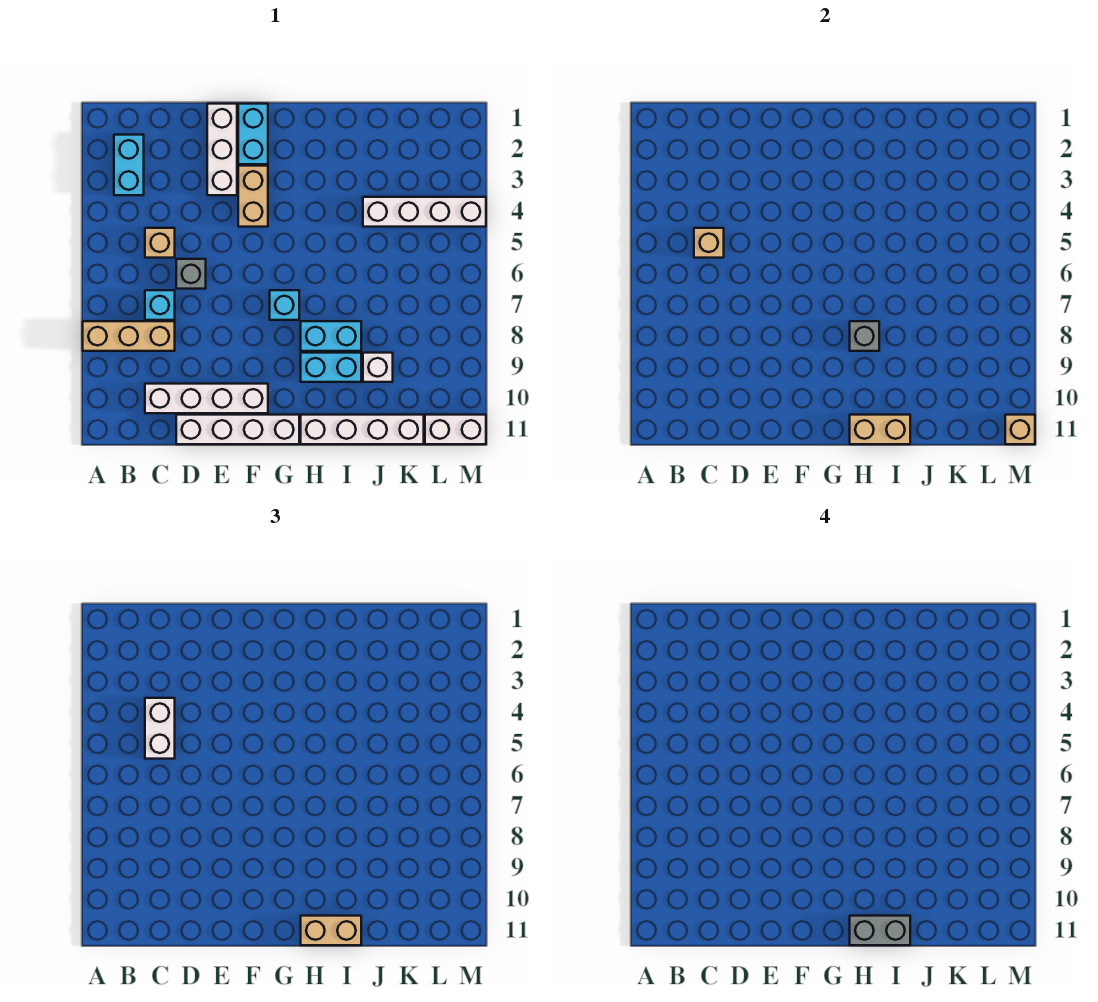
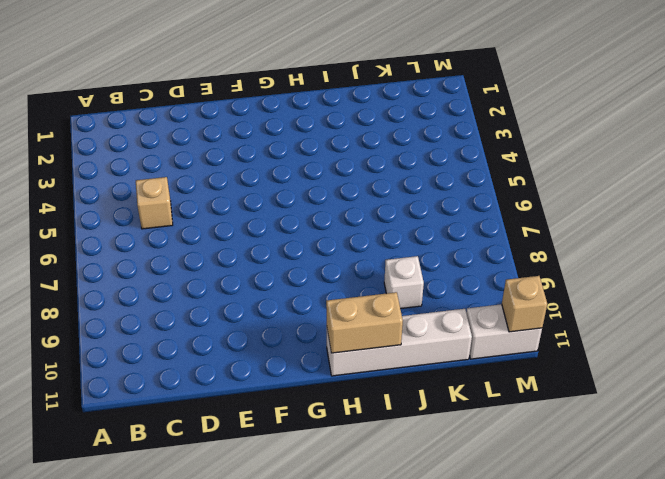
none -> tan 1x3 brick [83,321,175,351]
none -> cyan 1x2 brick [114,135,144,195]
none -> cyan 1x1 brick [145,290,175,320]

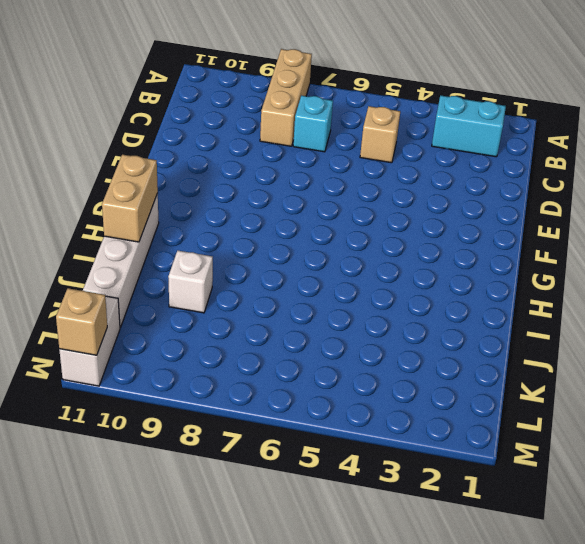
none -> white 1x4 brick [145,384,268,413]
none -> grey 1x1 brick [176,259,206,289]
none -> white 1x4 brick [176,415,299,444]

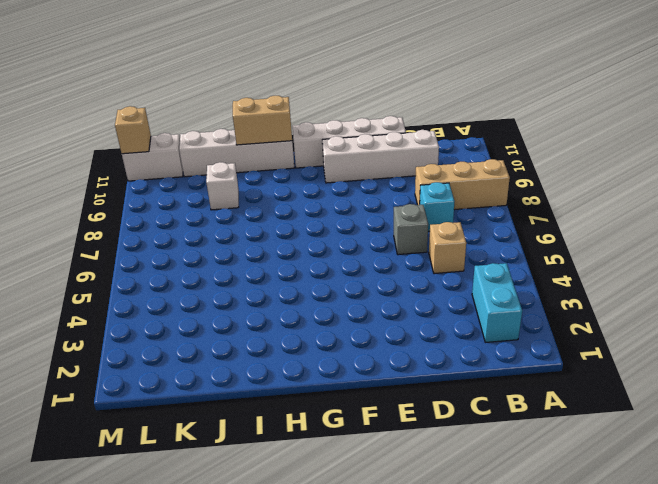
none -> white 1x3 brick [207,104,237,195]
none -> cyan 1x2 brick [238,104,268,164]
none -> tan 1x2 brick [238,166,268,227]

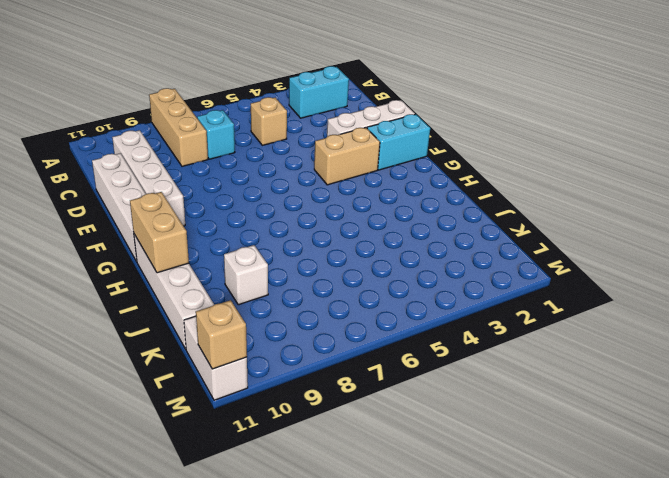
none -> grey 1x1 brick [176,259,206,289]
none -> cyan 1x1 brick [270,290,299,320]
none -> cyan 1x2 brick [301,321,361,351]

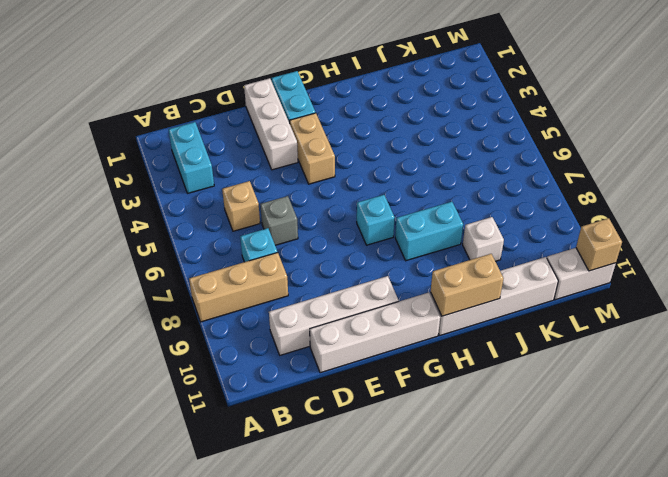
none -> cyan 1x2 brick [301,353,361,382]
none -> white 1x4 brick [363,197,486,227]
none -> tan 1x1 brick [694,228,724,258]

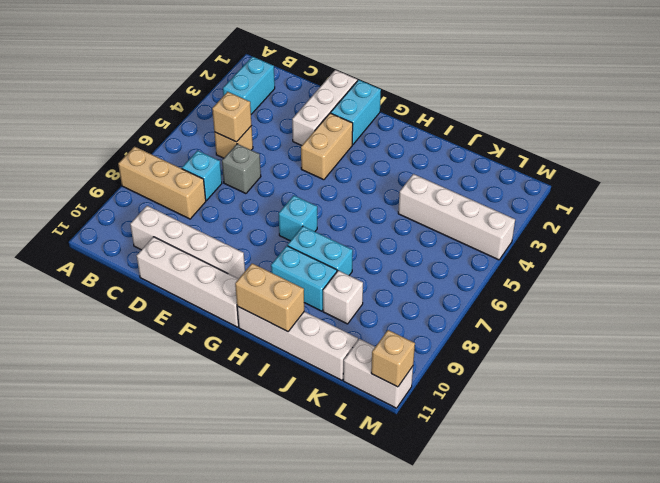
none -> grey 1x1 brick [850,321,879,351]
none -> white 1x2 brick [145,698,175,759]
none -> tan 1x2 brick [301,916,361,945]

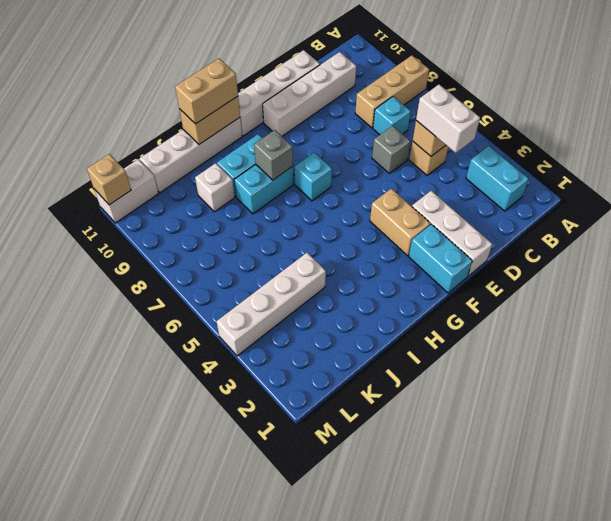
none -> grey 1x2 brick [850,916,910,945]

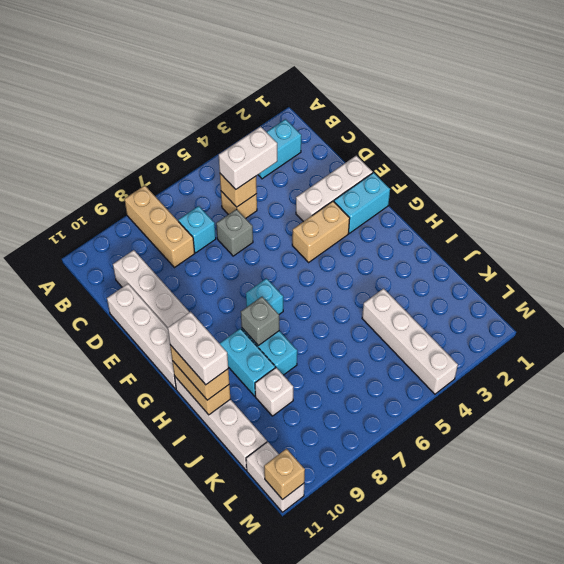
white 1x2 brick [168,312,228,385] -> grey 1x2 brick [850,916,910,945]

